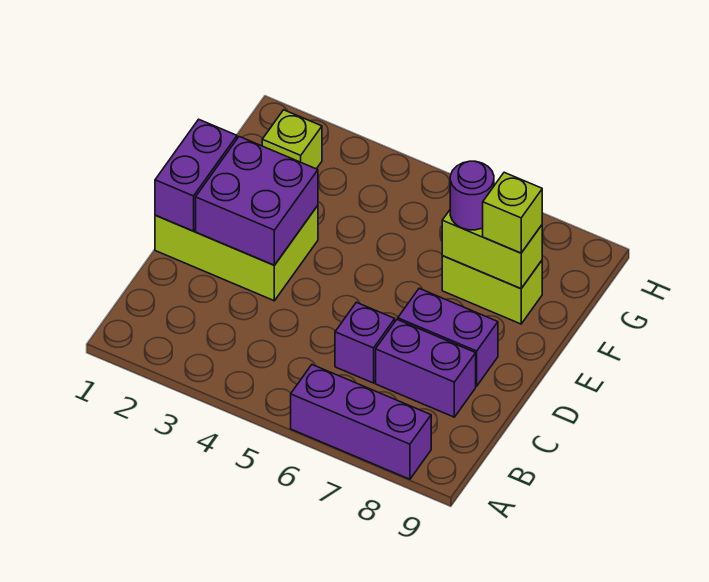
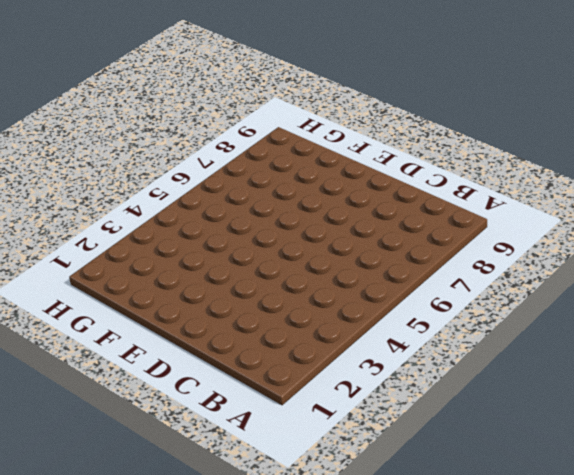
none -> purple 1x3 brick [291,365,431,479]
none -> purple 1x1 brick [335,302,395,383]
none -> purple 1x2 brick [376,320,476,417]

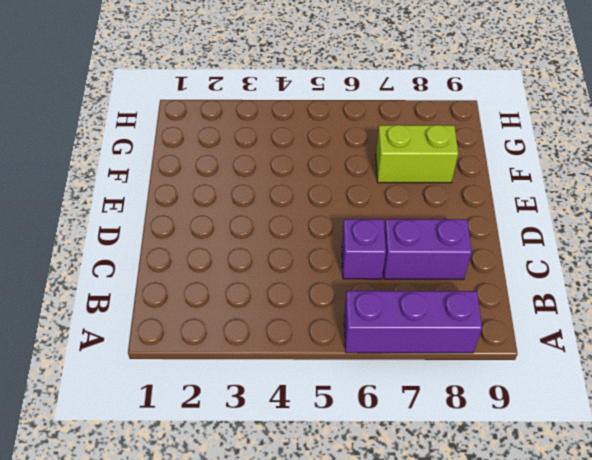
none -> lime 2x3 brick [155,206,318,301]
none -> purple 1x2 brick [398,289,498,386]
none -> lime 1x1 brick [262,110,322,169]

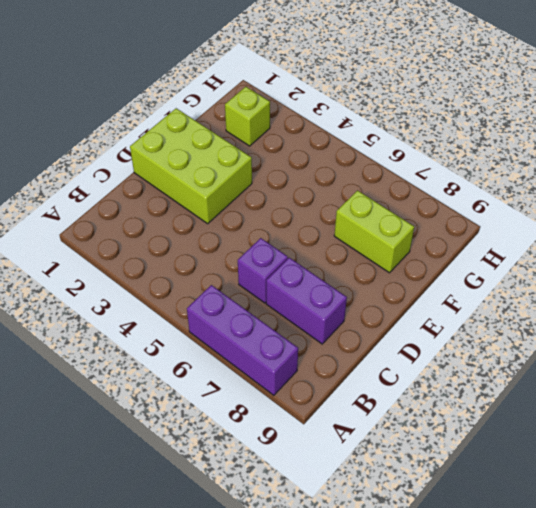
none -> purple 1x2 brick [398,289,498,386]
none -> purple 1x2 brick [155,119,237,231]
none -> purple 2x2 brick [196,137,318,265]

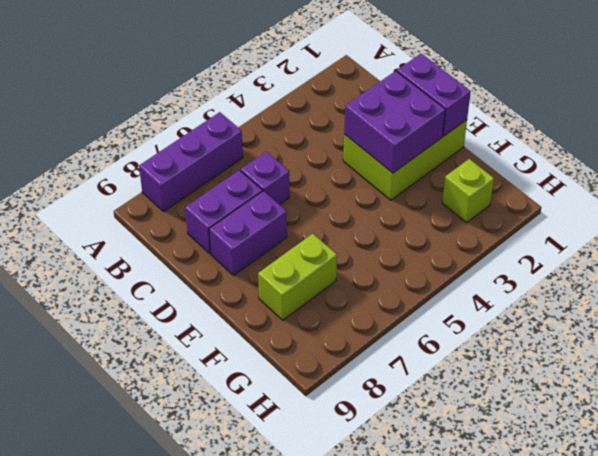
none -> lime 1x2 brick [442,210,542,289]
none -> purple 1x1 round brick [450,161,494,230]
none -> lime 1x1 brick [483,172,542,253]

